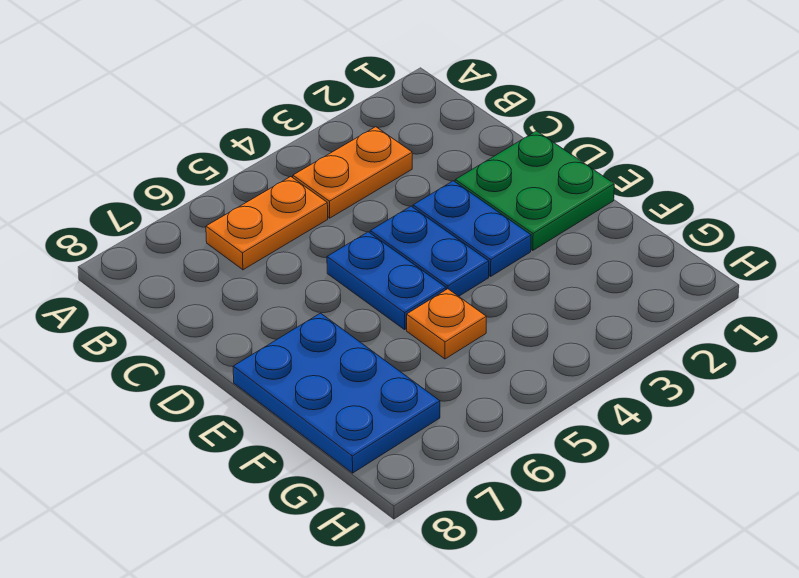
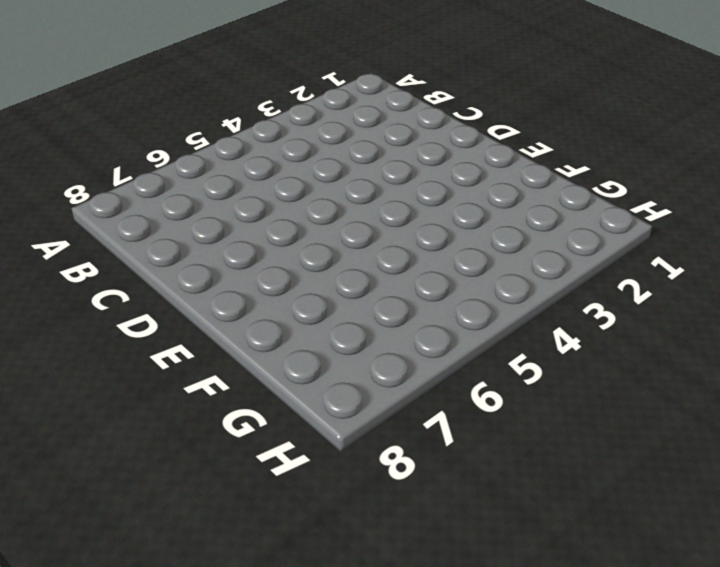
none -> orange 1x2 plate [293,127,412,218]
none -> orange 1x2 plate [206,177,328,270]

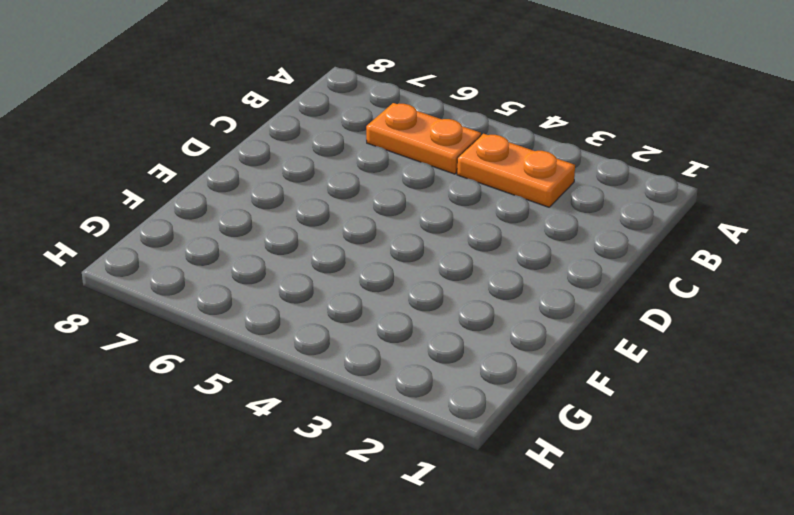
none -> green 2x2 plate [455,131,614,250]
none -> blue 1x2 plate [413,181,531,276]

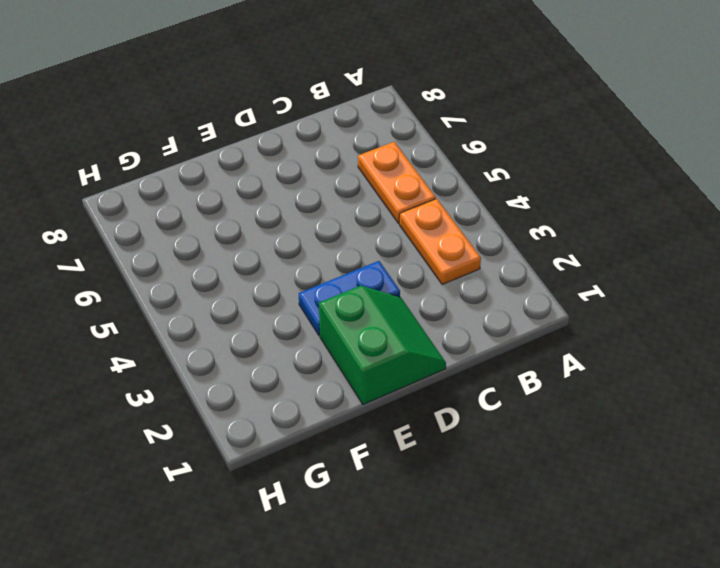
green 2x2 slope [319,286,446,404] -> green 2x2 plate [455,131,614,250]
none -> blue 1x2 plate [370,206,489,296]
none -> blue 1x2 plate [327,232,446,330]

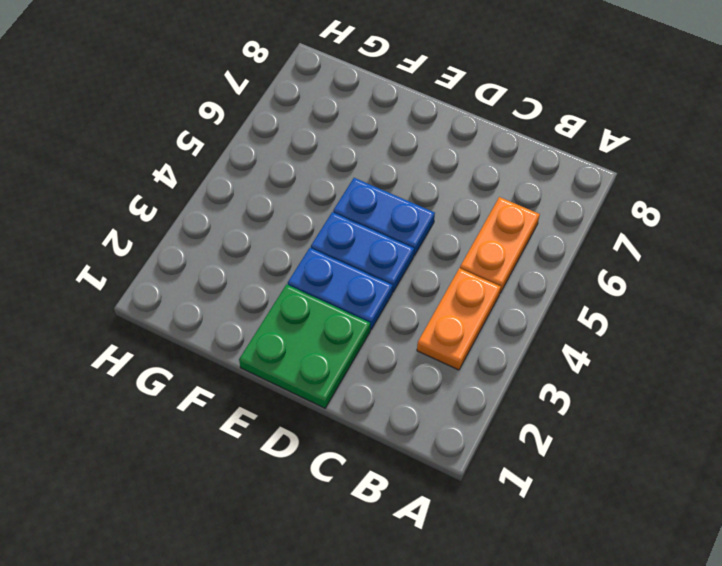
none -> blue 2x3 plate [233,313,440,473]
none -> orange 1x1 plate [407,289,486,359]

